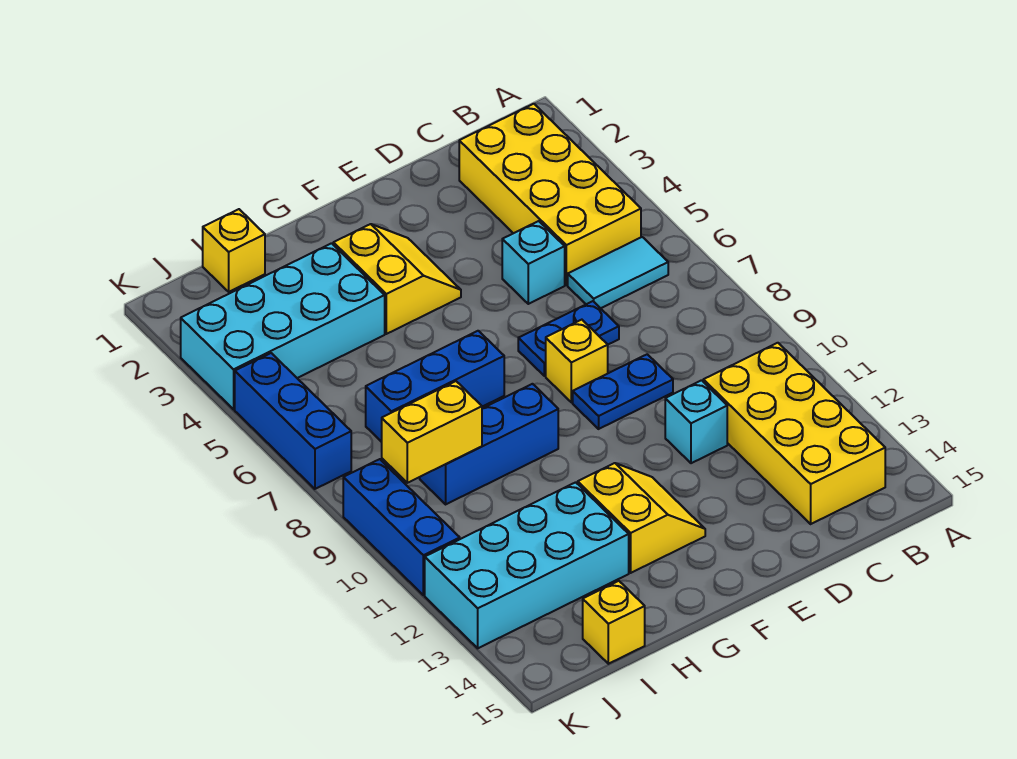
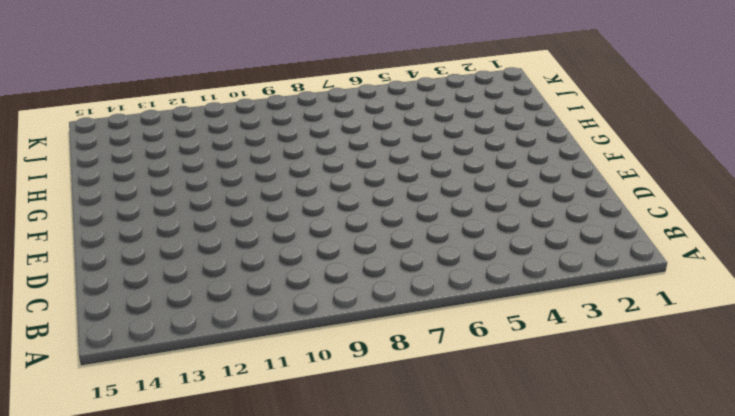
none -> yellow 2x4 brick [459,104,641,285]
none -> cyan 1x2 tile [568,237,668,308]
none -> yellow 2x4 brick [703,343,885,524]

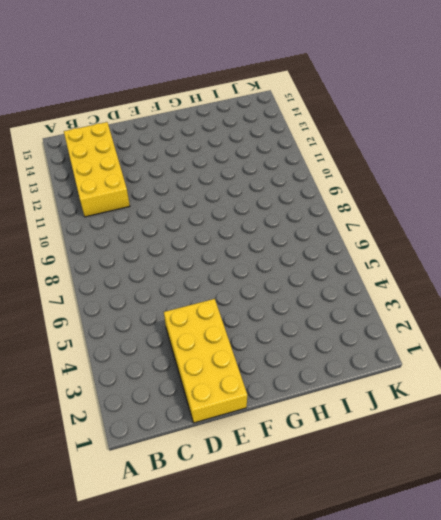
yellow 2x4 brick [164,299,247,423] -> yellow 2x4 brick moved to [459,104,641,285]
none -> cyan 1x2 tile [568,237,668,308]
none -> cyan 1x1 brick [502,221,565,304]
none -> blue 1x2 plate [518,301,619,376]

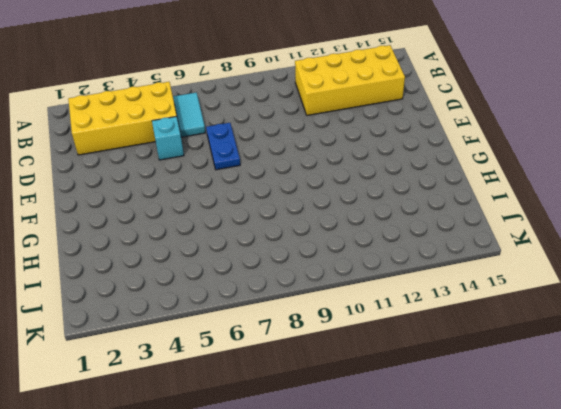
none -> blue 1x2 plate [573,354,673,429]
none -> cyan 1x1 brick [665,380,727,463]
none -> yellow 1x1 brick [546,320,608,402]

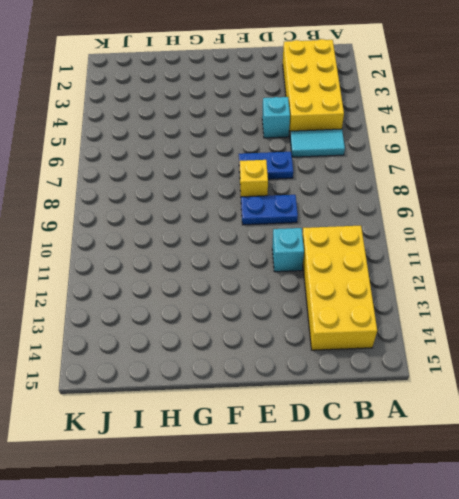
none -> yellow 2x2 slope [333,224,461,334]
none -> yellow 2x2 slope [578,463,705,573]
none -> blue 1x3 brick [366,331,504,442]

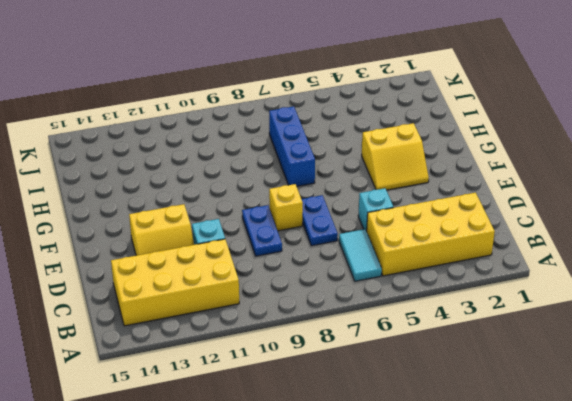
yellow 2x2 slope [129,204,194,256] -> yellow 2x2 slope moved to [578,463,705,573]
none -> blue 1x3 brick [420,384,558,504]
none -> cyan 2x4 brick [181,243,385,409]
none -> cyan 2x4 brick [425,482,629,648]

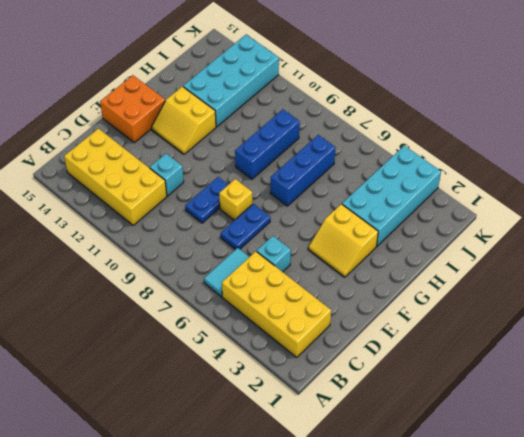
orange 2x2 brick [100,75,165,143] -> none
none -> yellow 1x1 brick [203,209,265,292]
none -> yellow 1x1 brick [583,581,645,664]
none -> blue 1x3 brick [235,353,351,489]

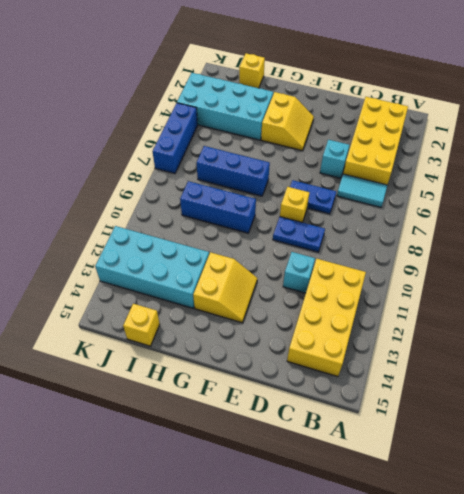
none -> blue 1x3 brick [343,459,460,595]
none -> yellow 1x2 brick [382,381,482,483]

